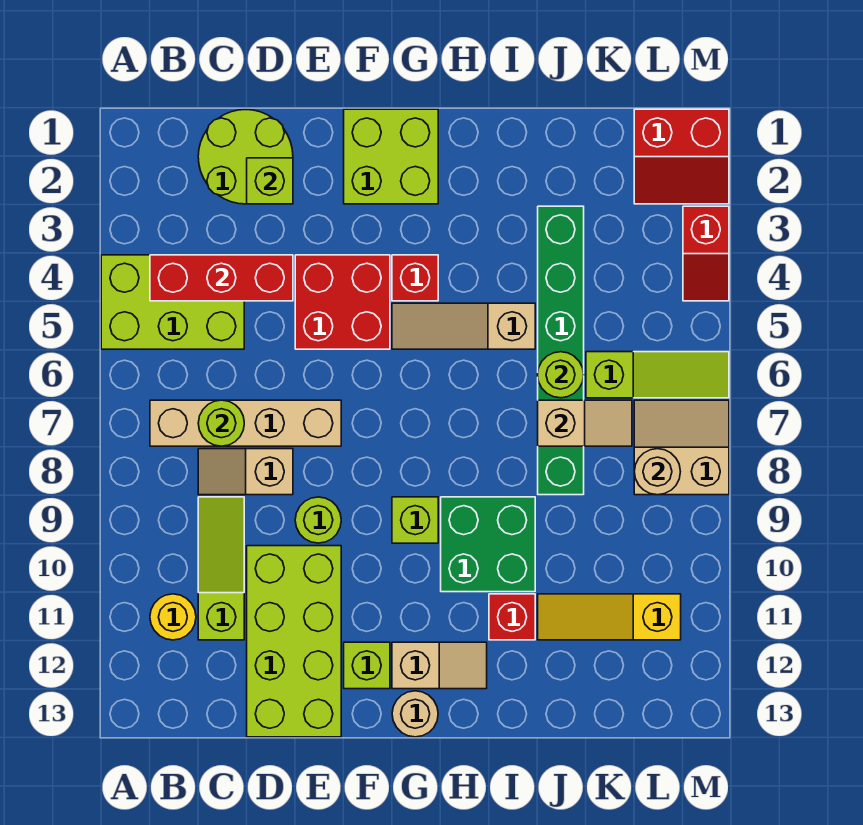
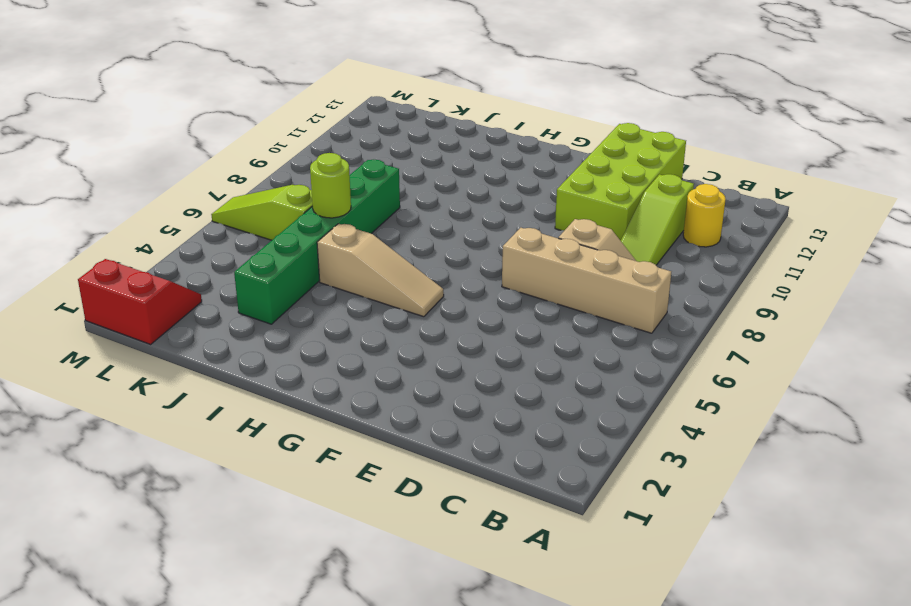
none -> lime 2x3 brick [101,255,244,349]
none -> lime 2x2 round brick [198,110,293,204]
none -> red 2x2 brick [295,255,390,349]
none -> lime 1x1 round brick [295,497,341,543]

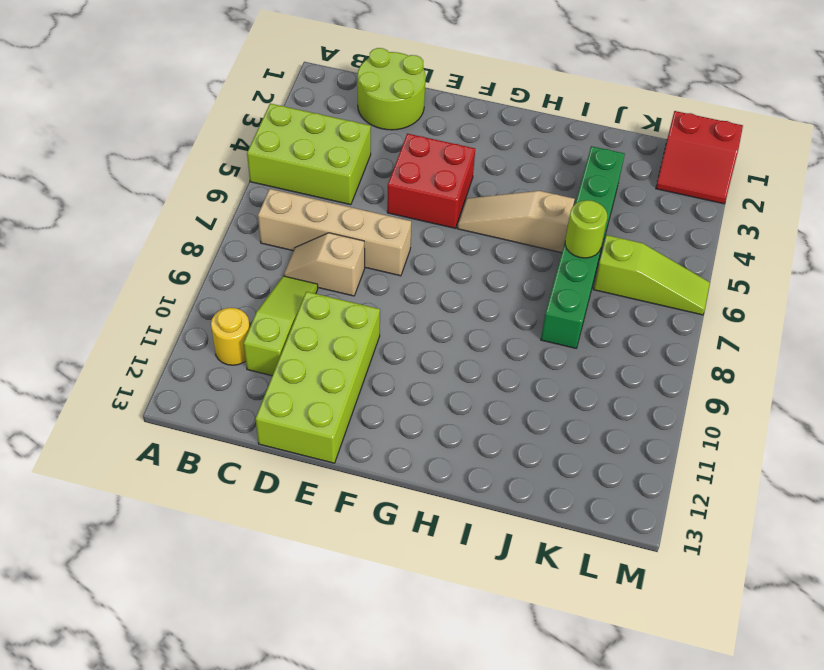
none -> lime 1x1 round brick [295,497,341,543]
none -> lime 2x2 brick [344,109,438,204]
none -> lime 1x1 brick [344,642,390,689]
none -> red 1x1 brick [392,255,438,301]

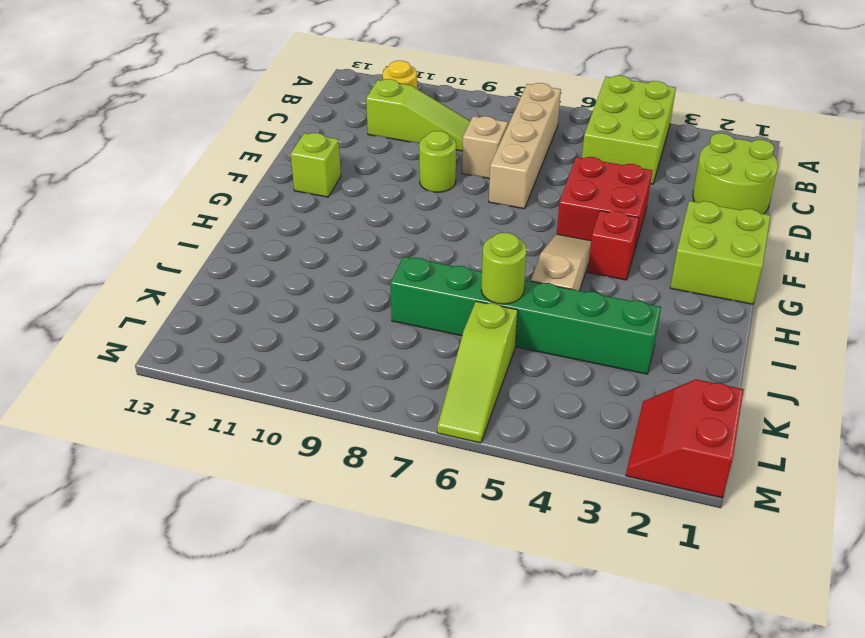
none -> lime 2x4 brick [247,546,341,737]
none -> lime 1x1 brick [392,497,438,543]
none -> tan 1x2 slope [392,642,487,689]
none -> tan 1x1 round brick [392,691,438,737]

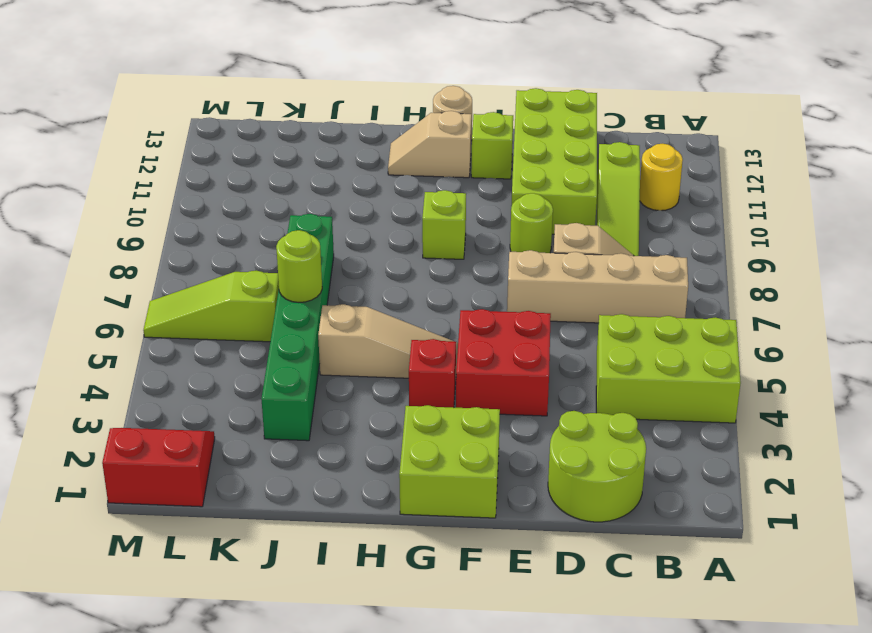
none -> green 2x2 brick [441,497,535,592]
none -> red 1x1 brick [489,594,535,640]
none -> yellow 1x3 slope [538,594,681,640]
none -> tan 2x2 slope [634,400,729,495]

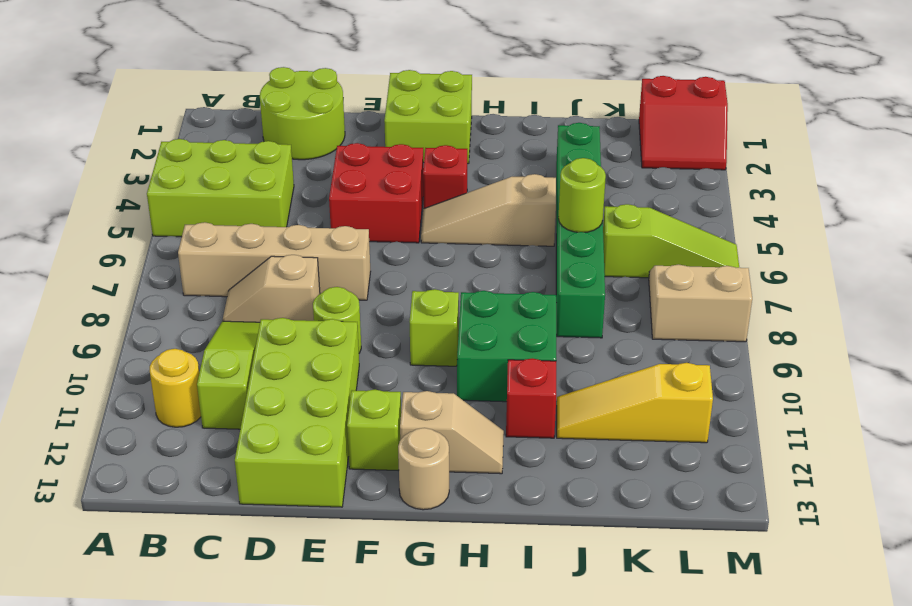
none -> red 1x2 slope [683,206,729,301]
none -> red 1x3 brick [150,255,293,301]
none -> lime 1x1 round brick [198,400,244,446]
none -> lime 1x1 brick [247,158,293,204]

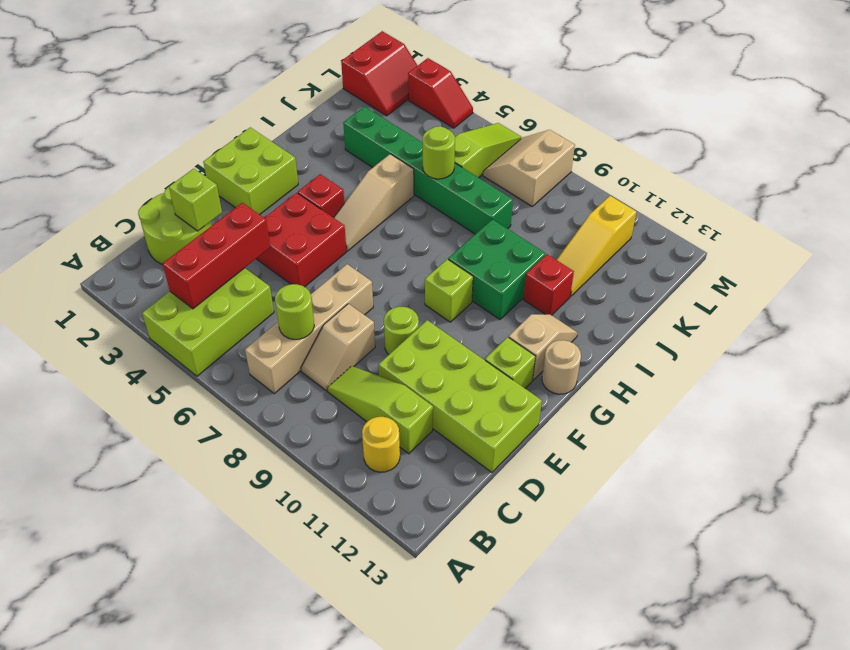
none -> tan 1x2 slope [538,400,632,446]
none -> tan 1x1 round brick [634,449,680,495]

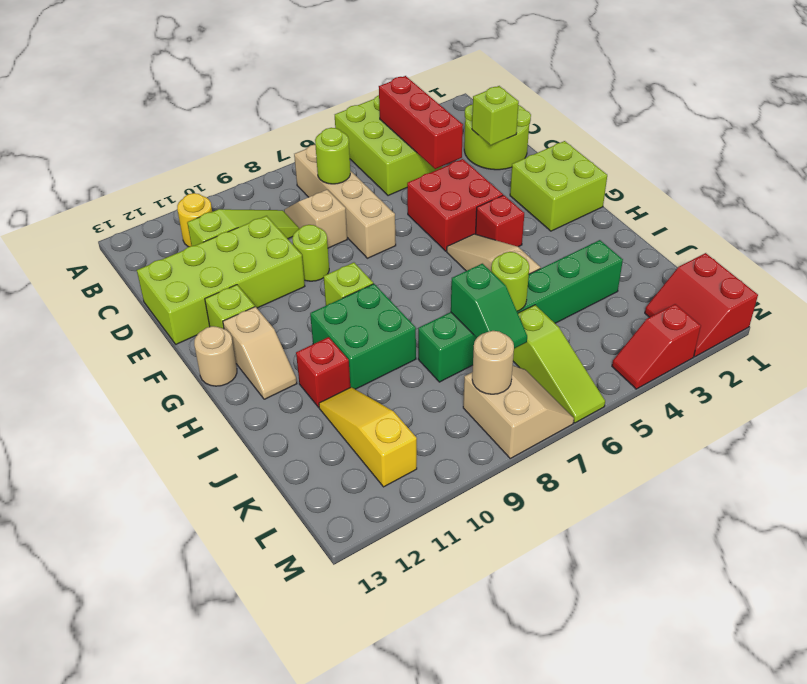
green 1x2 slope [451,264,527,349] -> tan 1x2 slope [538,400,632,446]

